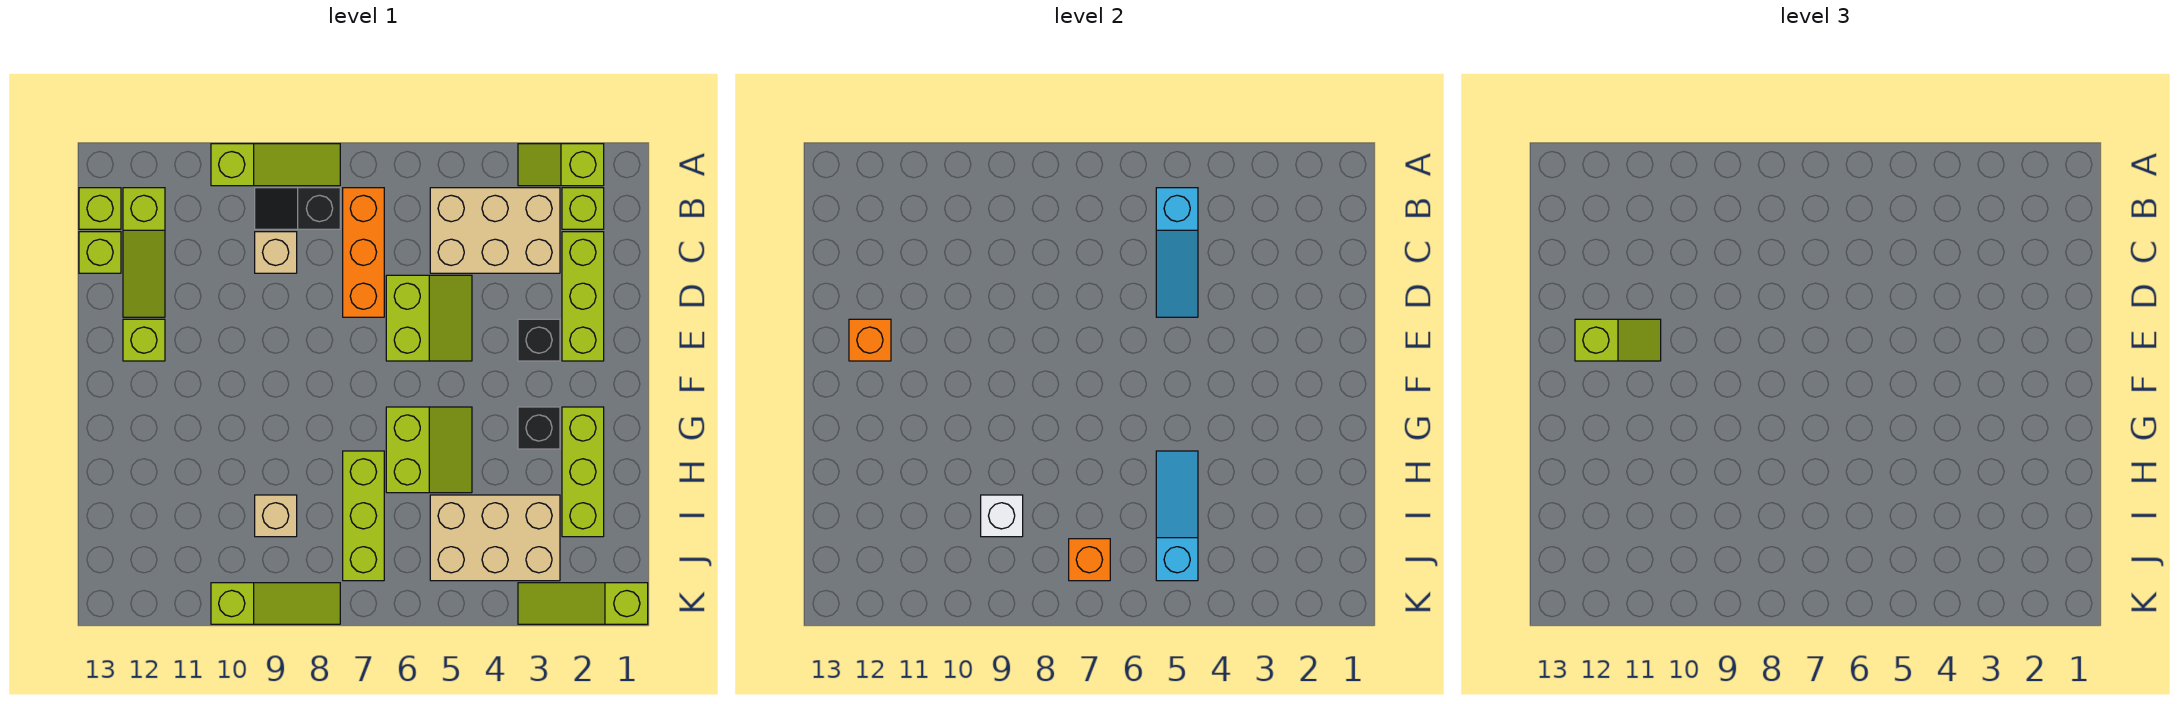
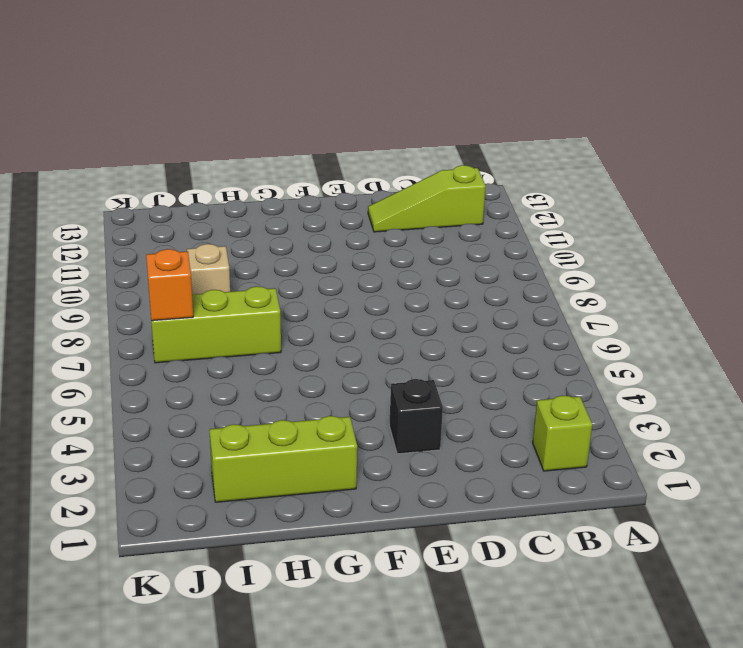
none -> lime 1x2 slope [518,144,604,186]
none -> lime 1x3 slope [211,144,340,186]
none -> tan 2x3 brick [430,188,560,273]

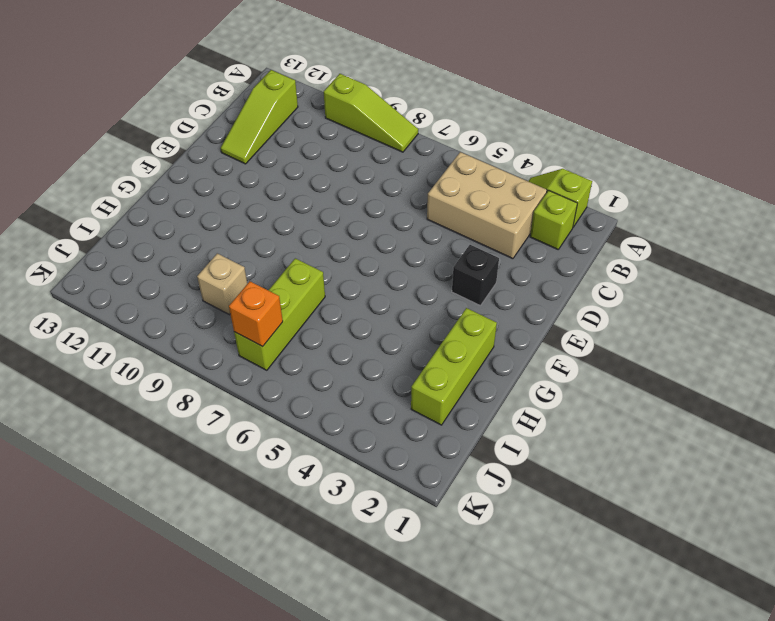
none -> orange 1x3 brick [343,188,384,317]
none -> black 1x2 slope [255,188,340,229]
none -> lime 1x1 brick [79,188,121,229]

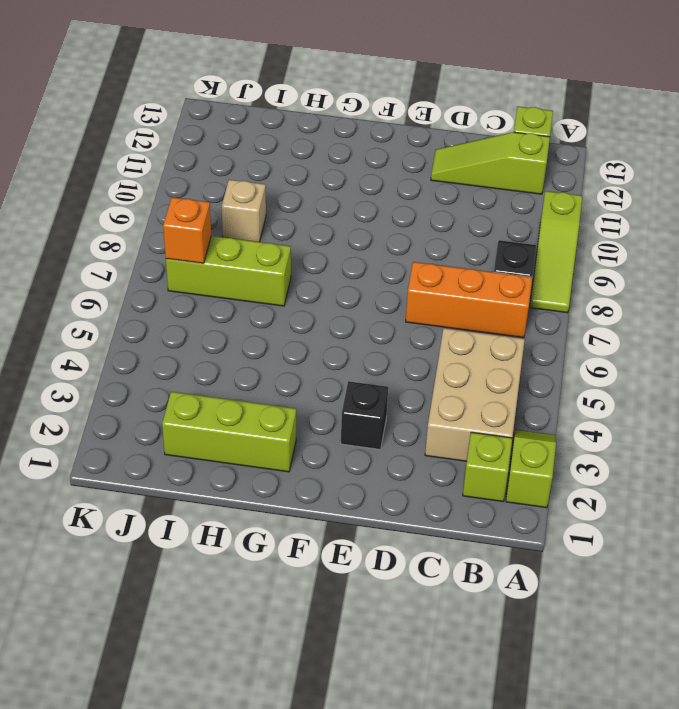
none -> lime 1x3 brick [562,232,604,361]
none -> tan 1x1 brick [255,232,297,273]
none -> lime 1x1 brick [79,232,121,273]

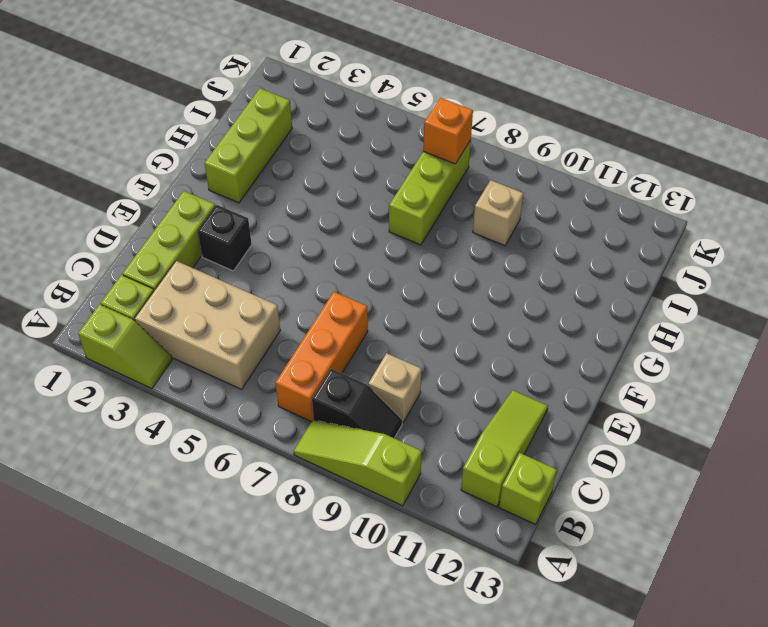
none -> lime 1x1 brick [79,232,121,273]
none -> lime 2x2 slope [386,275,472,361]
none -> lime 1x1 brick [123,319,165,361]

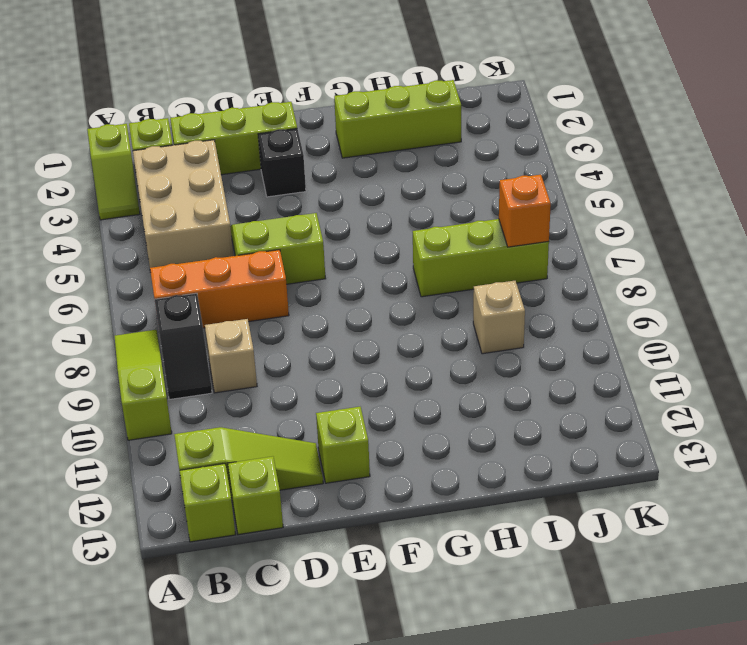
none -> black 1x1 brick [518,407,560,449]
none -> lime 2x2 slope [386,407,472,493]
none -> tan 2x3 brick [430,495,560,581]

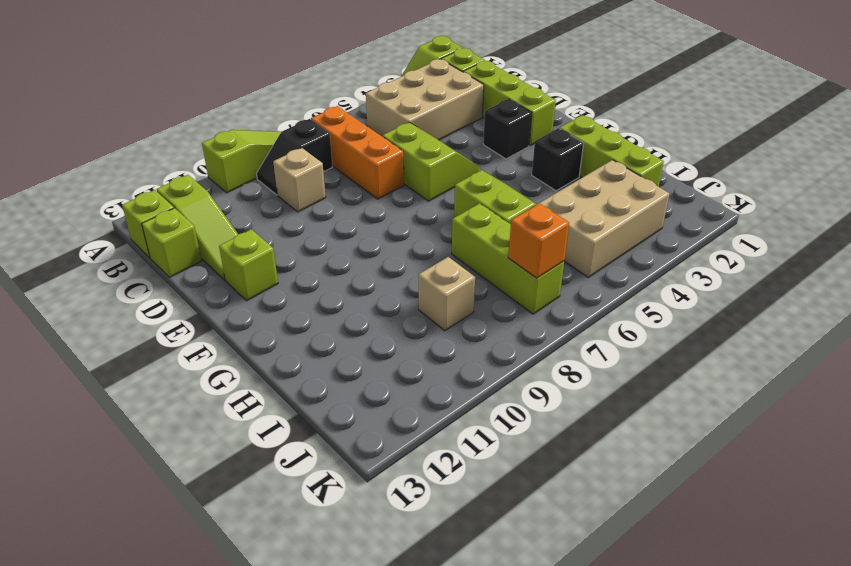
none -> lime 1x3 slope [518,583,648,624]
none -> lime 1x3 slope [211,583,340,624]
none -> cyan 1x3 slope [1156,188,1198,317]

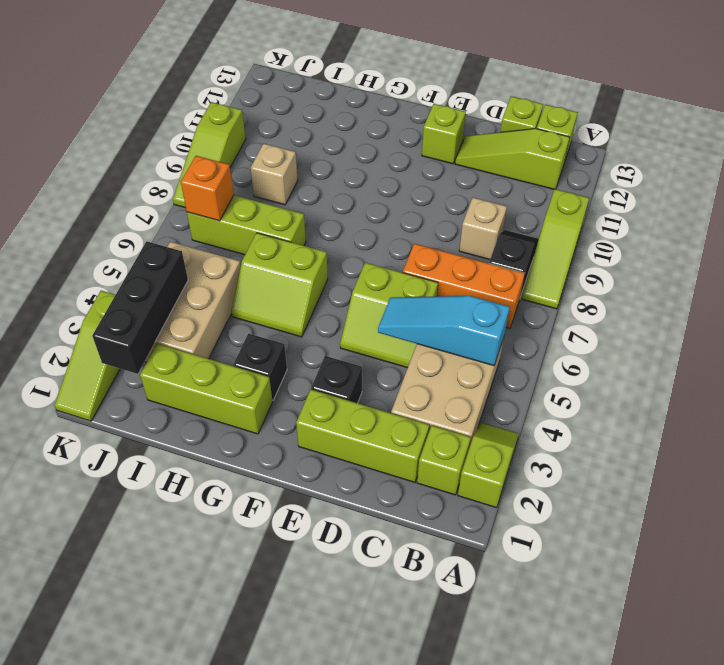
black 1x3 brick [92,241,188,374] -> none
lime 1x3 slope [55,291,120,421] -> lime 1x3 slope turned to [518,583,648,624]
none -> orange 1x1 brick [849,319,891,361]
none -> cyan 1x3 slope [1156,451,1198,581]
none -> white 1x1 brick [981,495,1023,537]

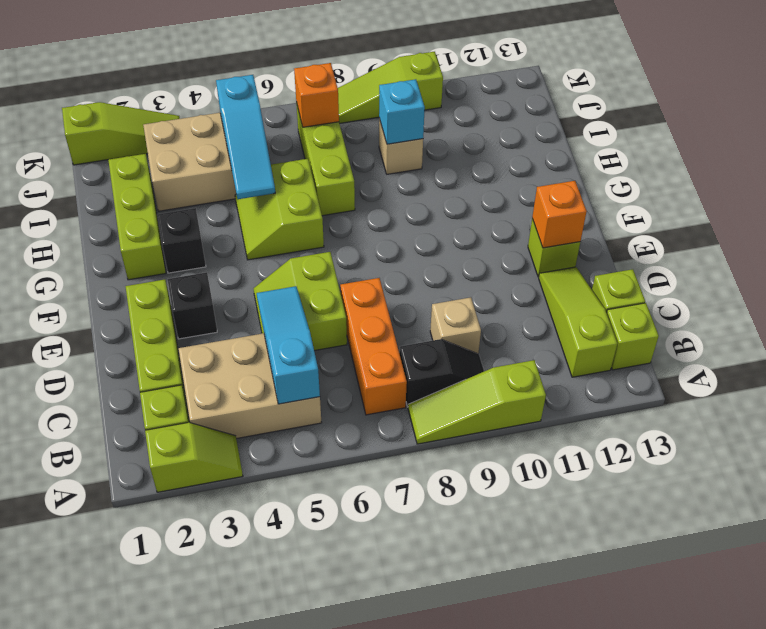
cyan 1x1 brick [379,79,425,144] -> white 1x1 brick [981,495,1023,537]
none -> lime 1x2 slope [1575,319,1661,361]

